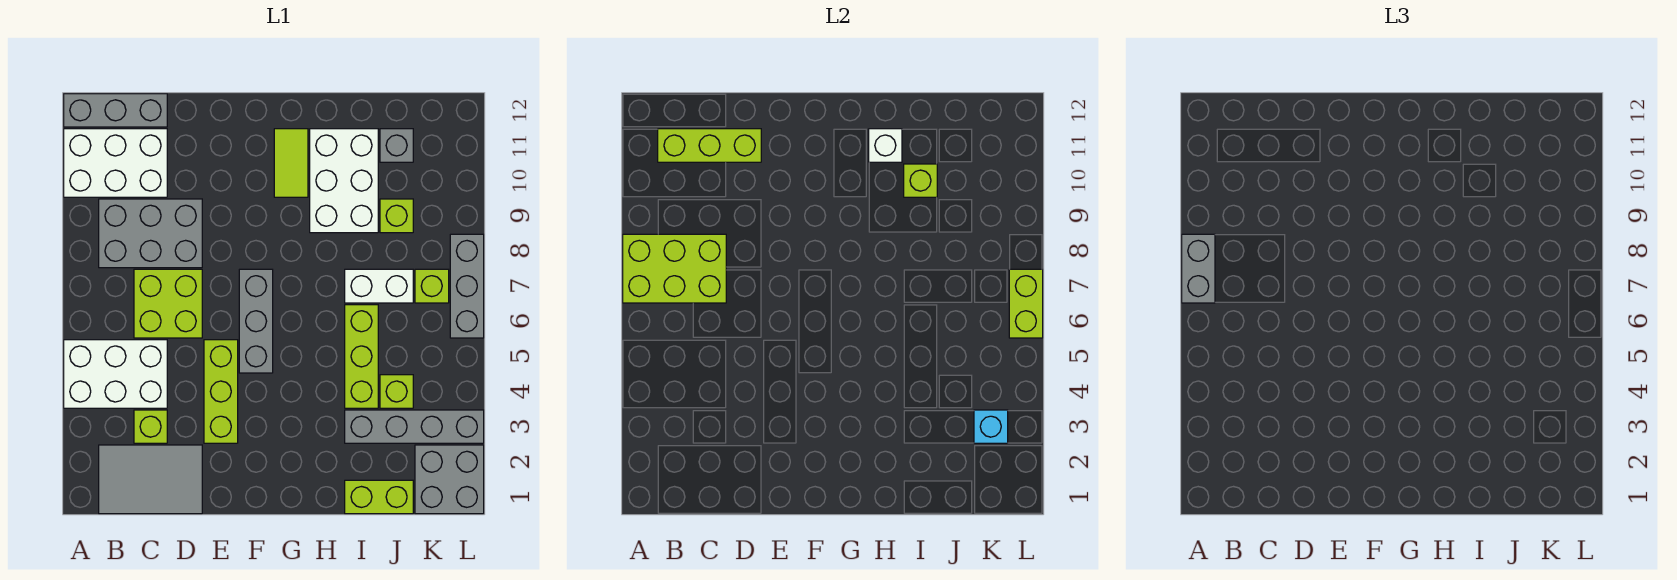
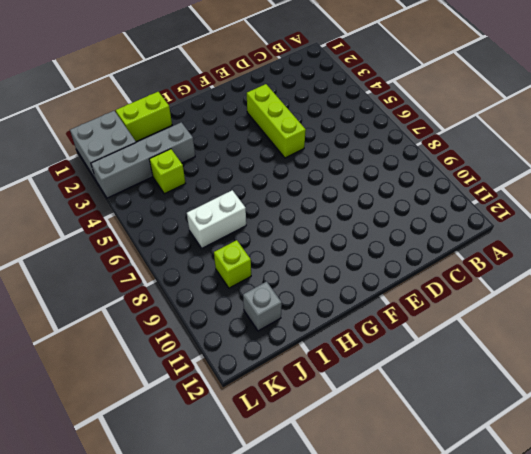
none -> white 2x3 brick [64,340,167,408]
none -> white 2x3 brick [64,129,167,197]
none -> grey 1x3 brick [64,94,167,127]

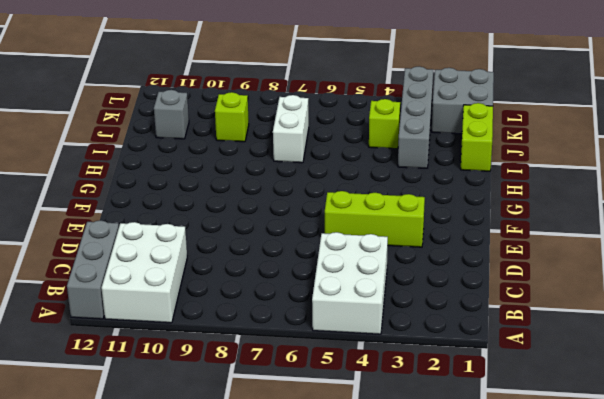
none -> grey 2x3 tile [99,445,202,514]
none -> grey 2x3 brick [99,199,202,268]
none -> lime 1x1 brick [134,410,167,443]

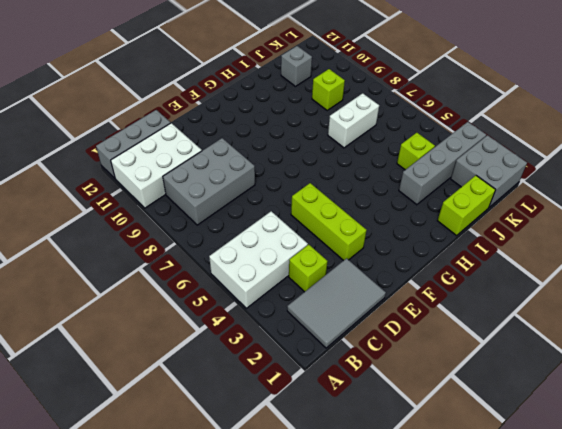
none -> lime 2x2 brick [134,269,202,338]
none -> grey 1x3 brick [239,269,273,373]
none -> lime 1x2 tile [274,129,308,197]

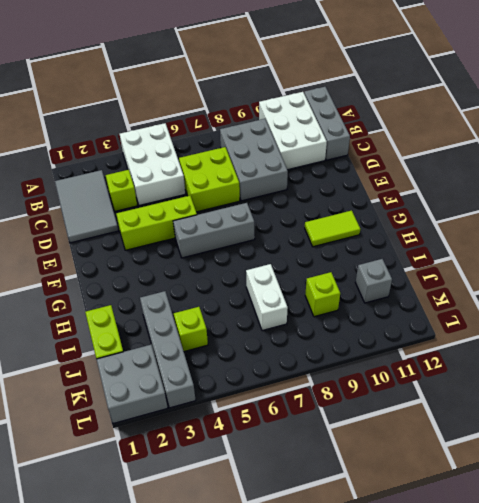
none -> white 2x3 brick [310,129,378,233]
none -> lime 1x3 brick [345,305,378,408]
none -> lime 1x1 brick [415,269,449,303]

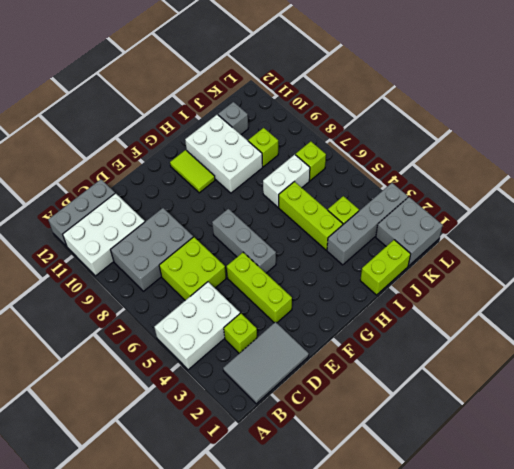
none -> grey 1x3 brick [450,234,484,338]
none -> lime 2x3 brick [623,234,726,303]
none -> lime 1x3 brick [658,129,761,162]

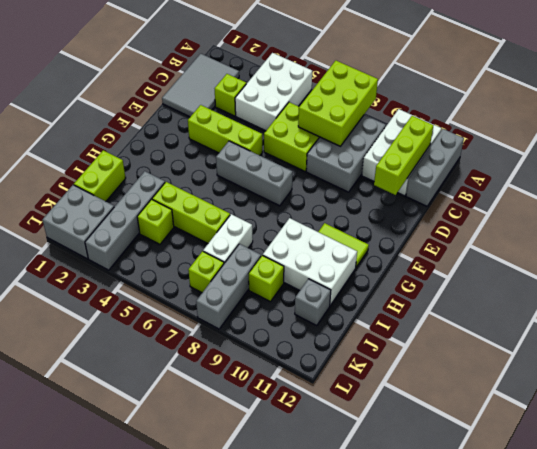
grey 1x3 brick [196,244,261,329] -> grey 1x3 brick turned to [450,234,484,338]
none -> white 1x1 brick [869,129,902,162]
none -> lime 1x1 brick [904,164,937,197]
none -> cyan 1x1 brick [974,410,1008,443]

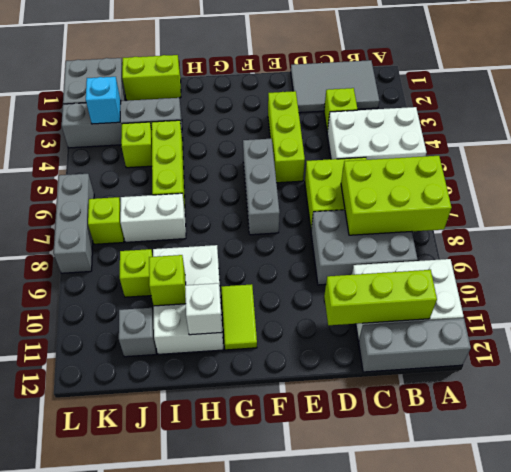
none -> lime 1x2 brick [1009,269,1043,338]
none -> grey 1x2 brick [1182,234,1215,303]

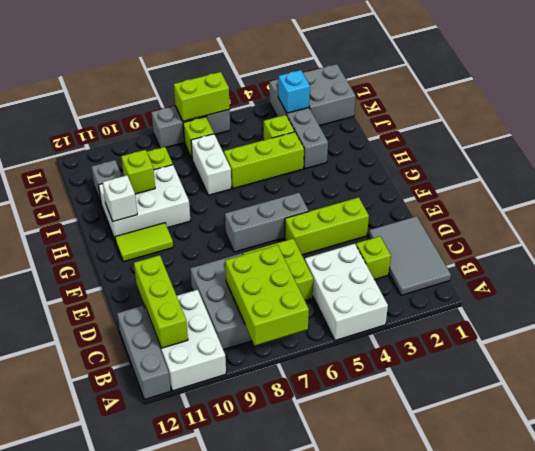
none -> lime 1x2 brick [345,480,413,514]
none -> grey 1x2 brick [1182,234,1215,303]

